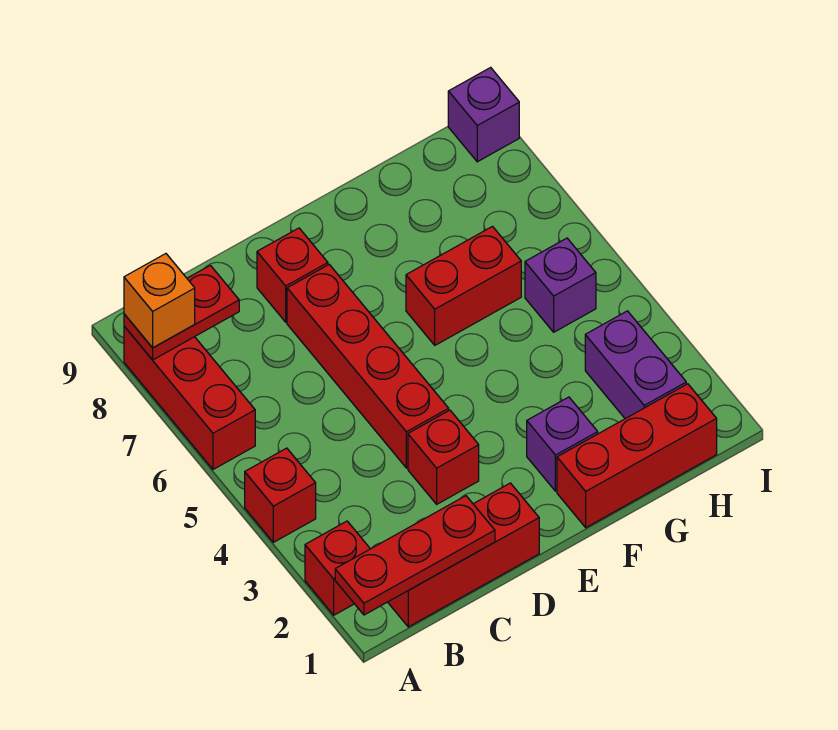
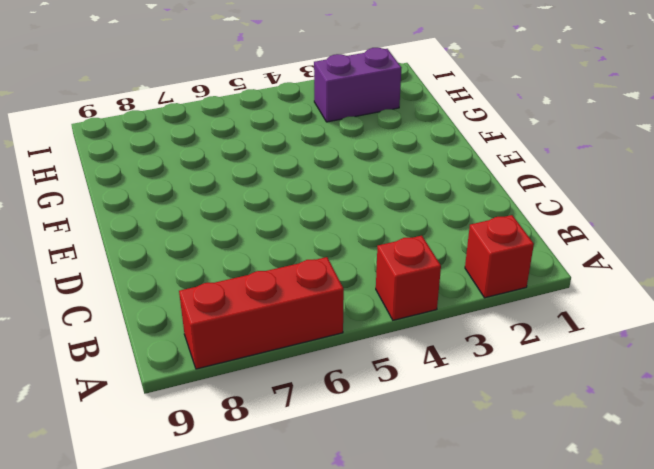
none -> red 1x3 brick [388,483,539,627]
none -> red 1x1 brick [408,410,479,504]
none -> red 1x4 brick [287,265,449,468]

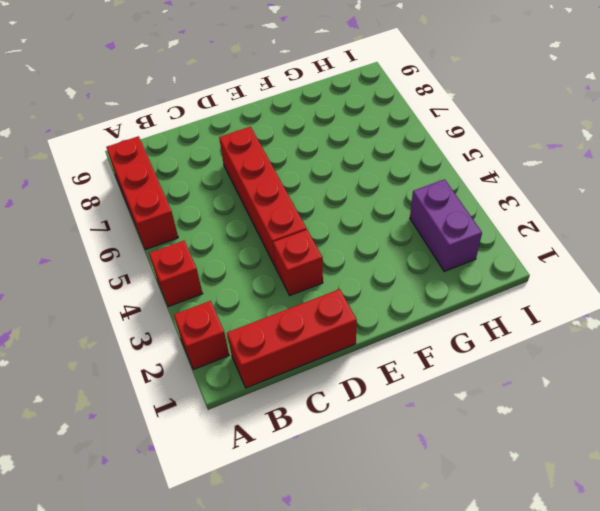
none -> red 1x1 brick [257,228,328,322]
none -> red 1x3 brick [557,384,717,528]
none -> purple 1x1 brick [527,397,598,491]

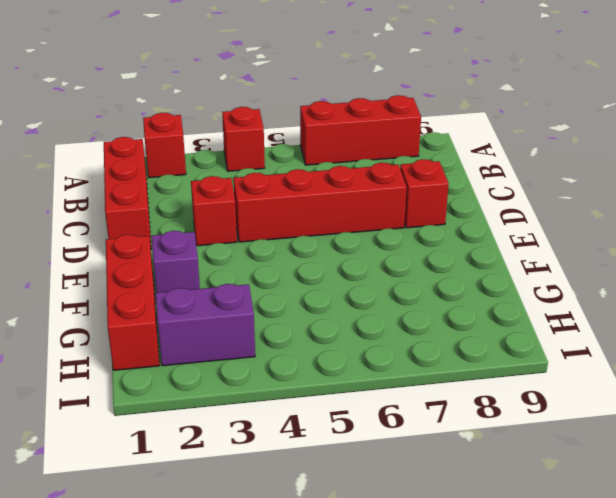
none -> red 1x2 brick [406,227,521,345]
none -> purple 1x1 brick [525,238,596,332]
none -> purple 1x1 brick [448,67,519,162]

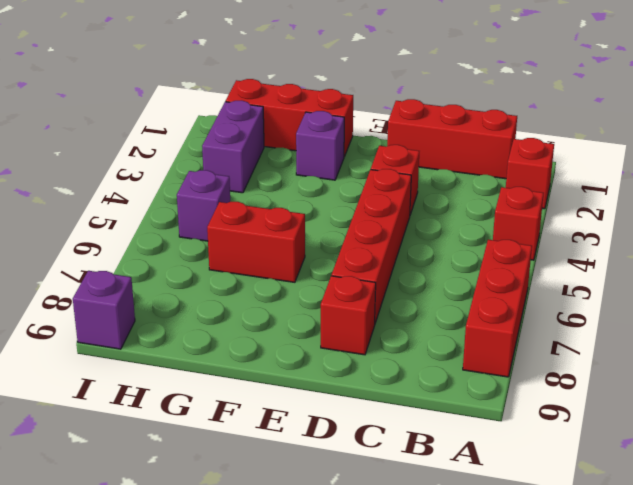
none -> red 1x3 plate [335,496,495,615]
none -> red 1x2 plate [124,265,239,360]
none -> orange 1x1 brick [124,254,195,348]

